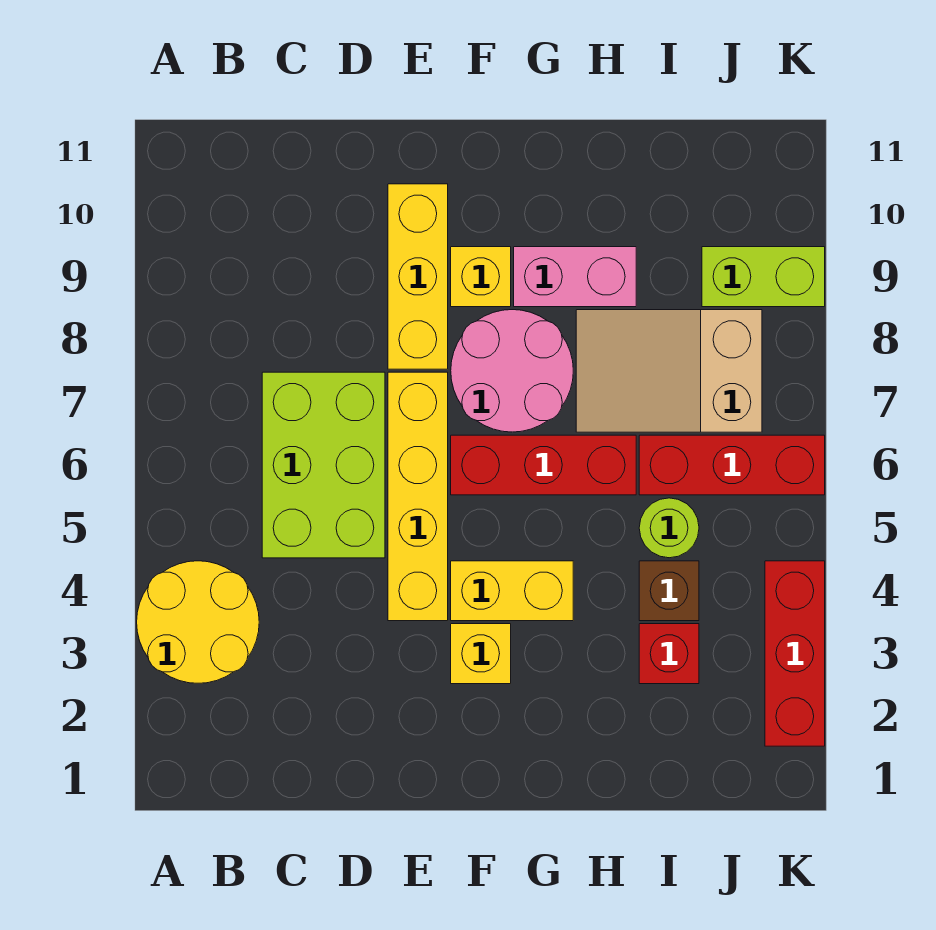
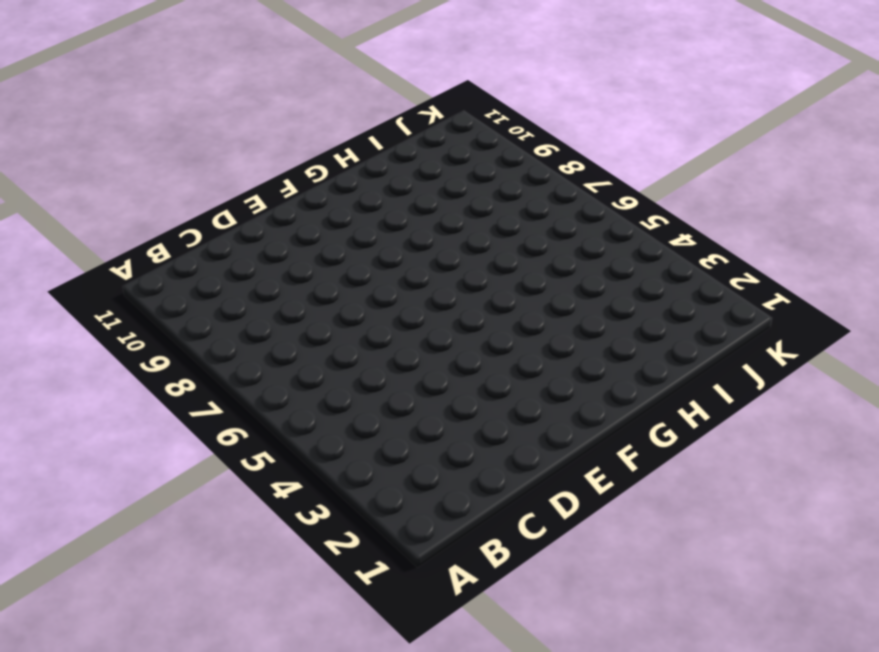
none -> yellow 2x2 round brick [137,561,259,683]
none -> lime 2x3 brick [262,372,385,558]
none -> yellow 1x4 brick [388,372,448,621]

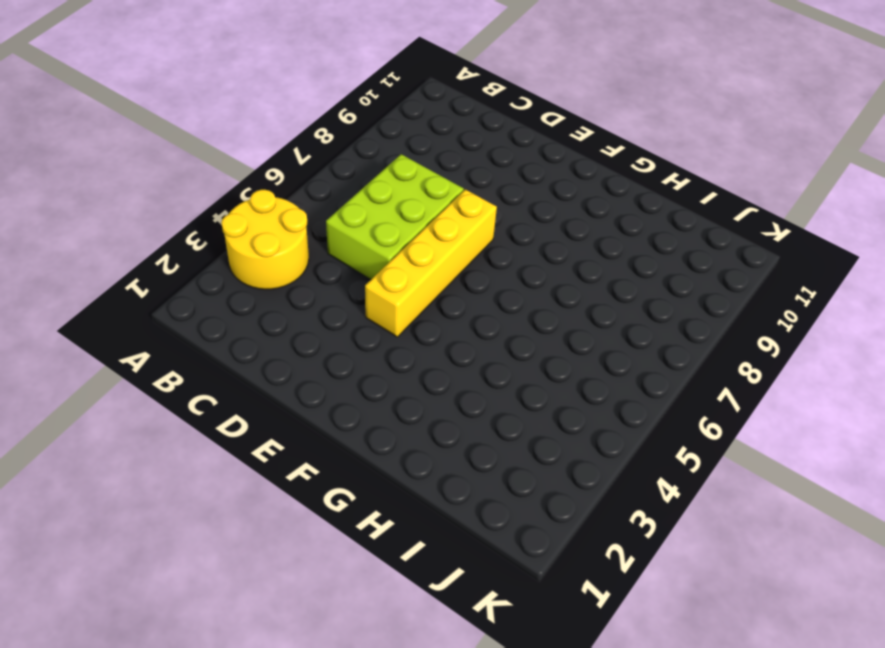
none -> yellow 1x3 brick [388,184,448,369]
none -> yellow 1x1 brick [451,624,511,684]
none -> yellow 1x2 brick [451,561,573,621]

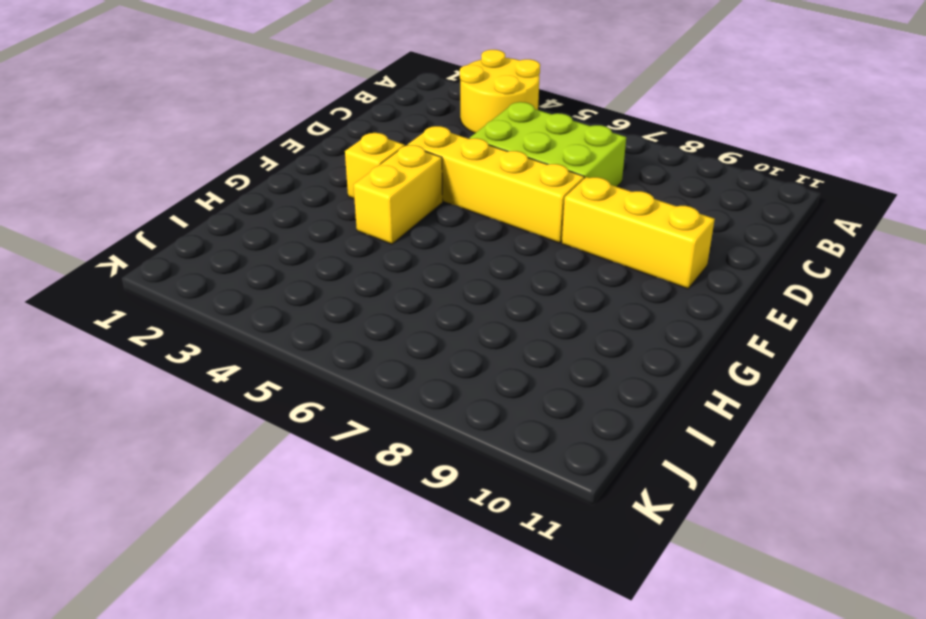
none -> red 1x3 brick [451,435,636,495]
none -> pink 2x2 round brick [451,310,573,432]
none -> yellow 1x1 brick [451,247,511,307]

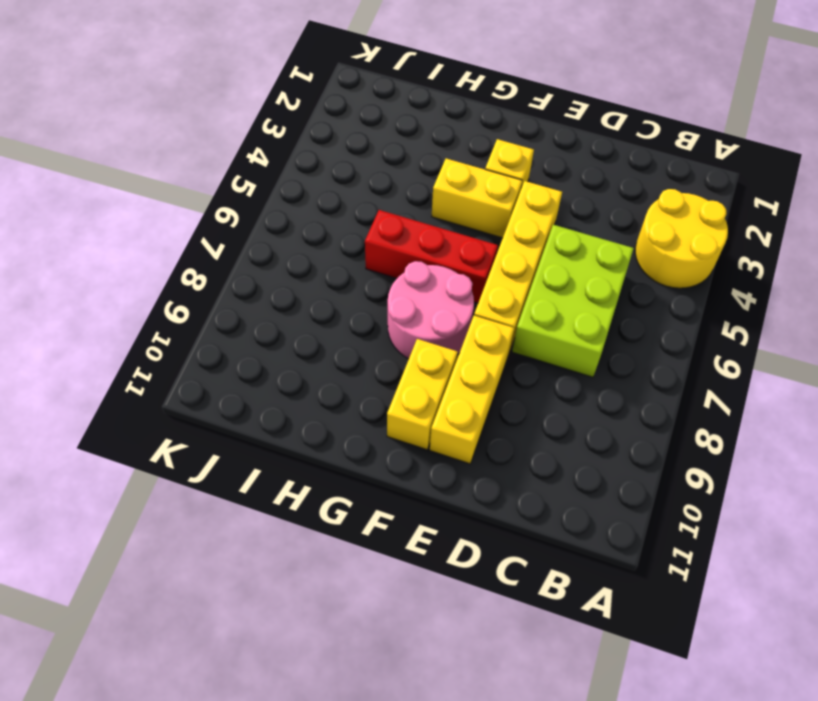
yellow 1x2 brick [387,339,458,450] -> yellow 1x1 brick [451,247,511,307]
none -> pink 1x2 brick [514,247,636,307]
none -> tan 2x3 slope [576,310,762,432]
none -> red 1x1 brick [639,624,699,684]

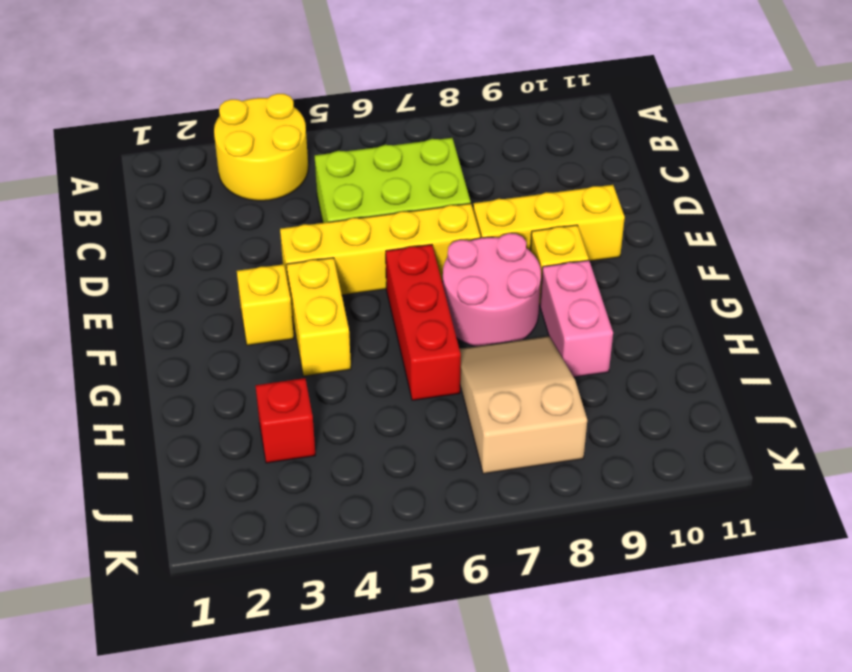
none -> brown 1x1 brick [639,561,699,621]
none -> lime 1x1 round brick [639,498,699,558]
none -> red 1x3 brick [639,435,825,495]

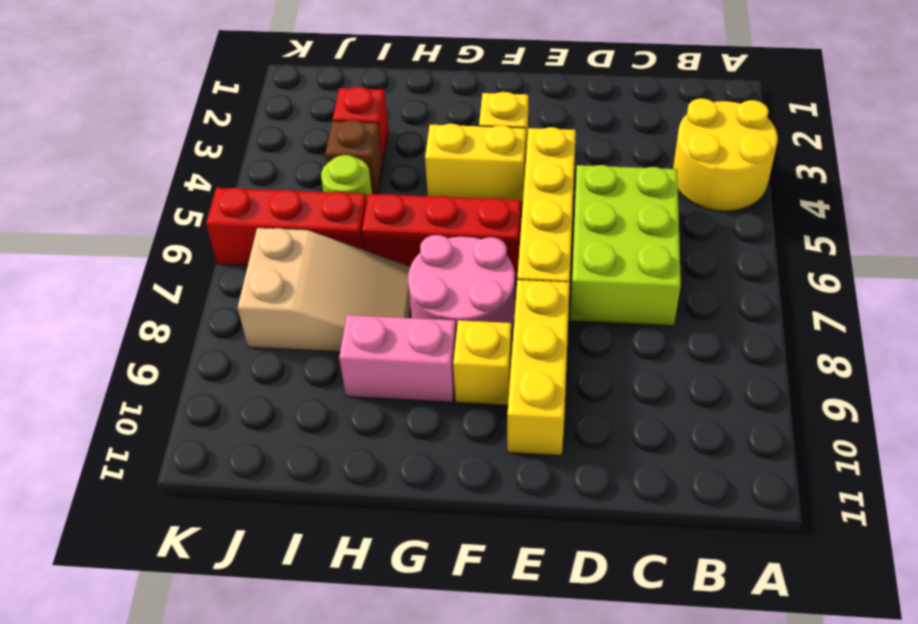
none -> lime 1x2 brick [702,247,825,307]
none -> red 1x3 brick [765,561,825,746]

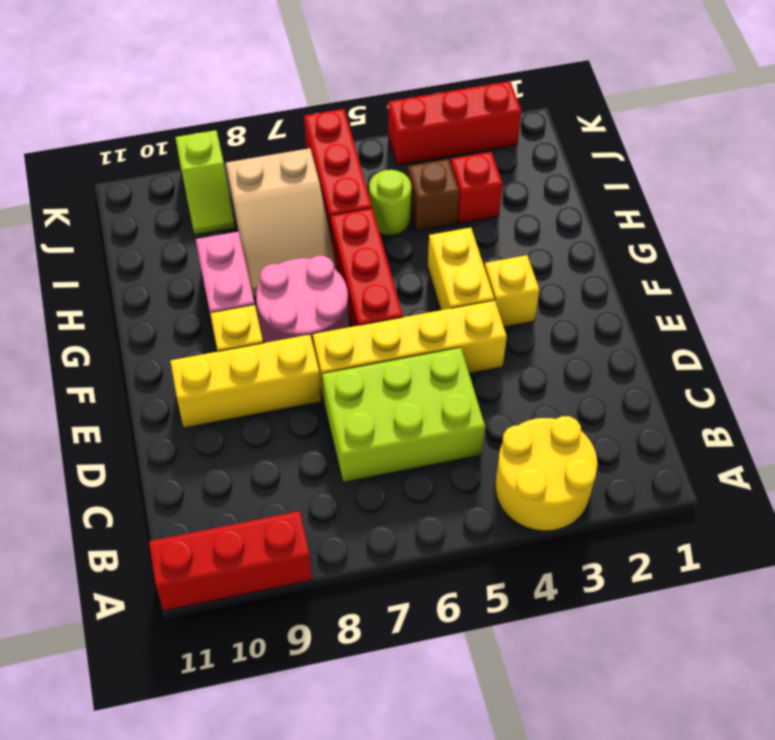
red 1x3 brick [149,511,312,611] -> none
lime 1x2 slope [176,130,235,235] -> lime 1x2 brick [702,247,825,307]

